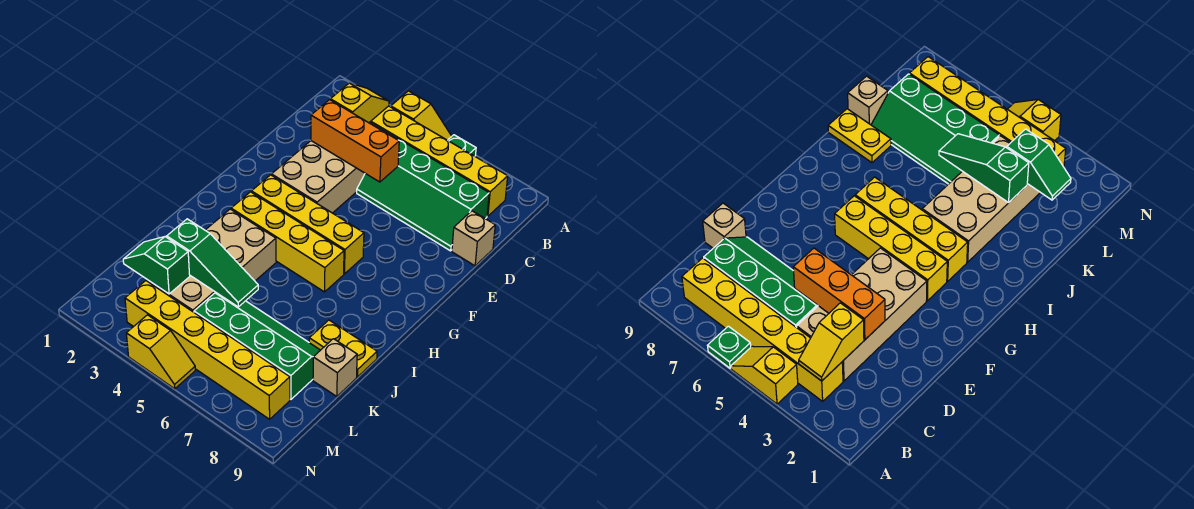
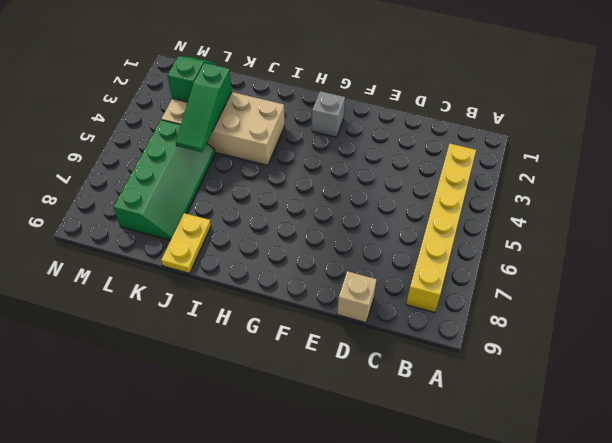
grey 1x1 brick [312,91,345,137] -> none
none -> yellow 1x2 slope [391,91,452,140]
none -> green 1x1 plate [448,135,476,156]
none -> tan 2x4 brick [272,122,393,213]

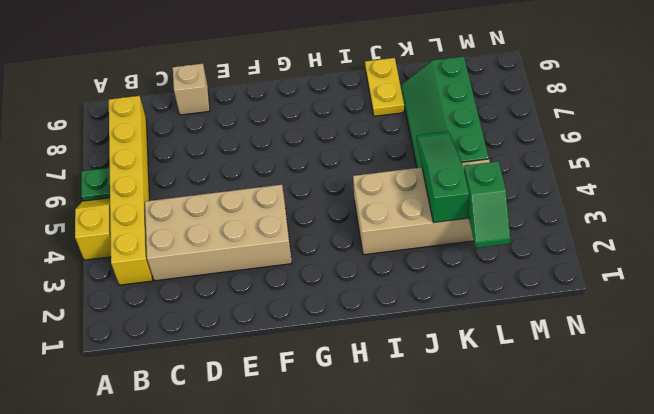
none -> green 2x4 slope [357,137,489,251]
none -> yellow 1x4 brick [251,175,364,274]
none -> yellow 1x4 brick [231,192,344,292]

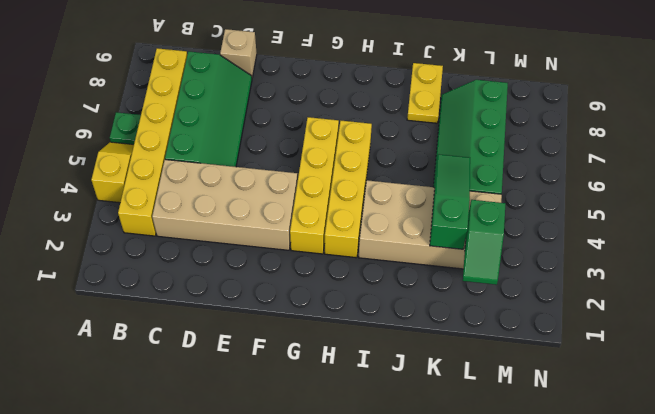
none -> tan 1x1 brick [313,339,357,397]
none -> yellow 1x6 brick [125,281,290,419]
none -> yellow 1x2 slope [126,315,195,389]

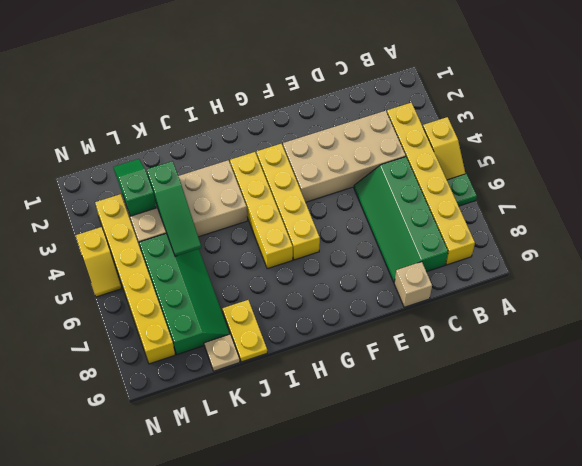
tan 1x1 plate [204,334,240,371] -> tan 1x1 brick [313,339,357,397]
none -> yellow 1x2 slope [330,83,389,123]
none -> orange 1x3 brick [311,100,399,182]

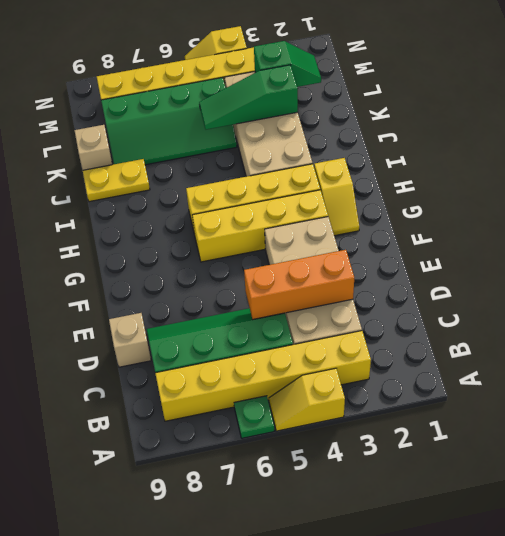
yellow 1x2 slope [314,158,359,236] -> yellow 1x2 slope moved to [330,83,389,123]

